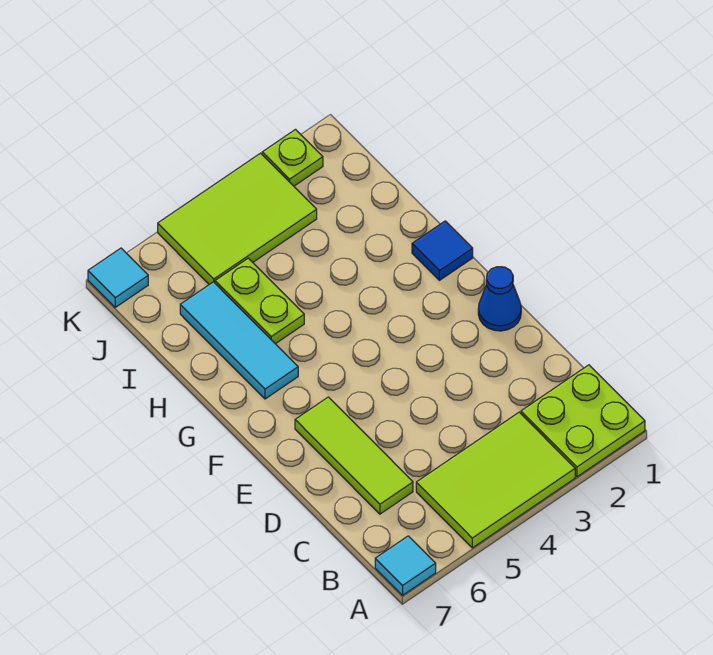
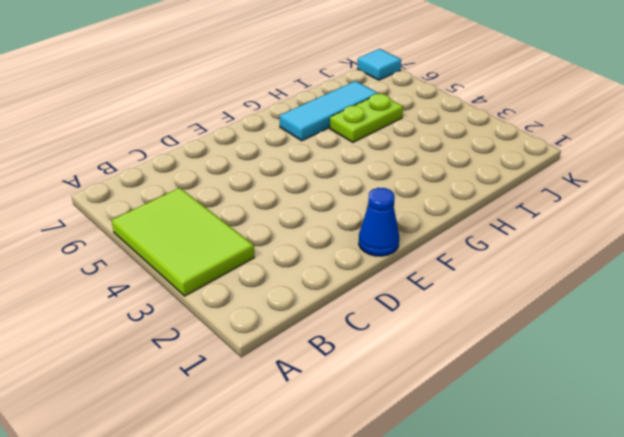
none -> lime 2x2 plate [521,365,645,477]
none -> cyan 1x1 tile [375,536,436,595]

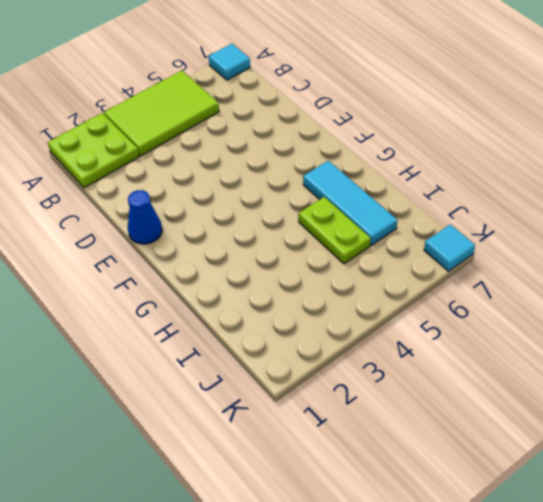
none -> lime 1x3 tile [295,397,413,514]
none -> blue 1x1 tile [412,221,473,280]

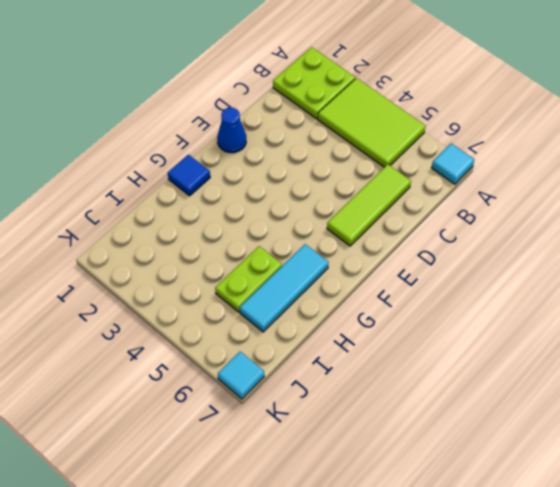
none -> lime 2x3 tile [158,153,317,284]
none -> lime 1x1 plate [262,130,323,186]

